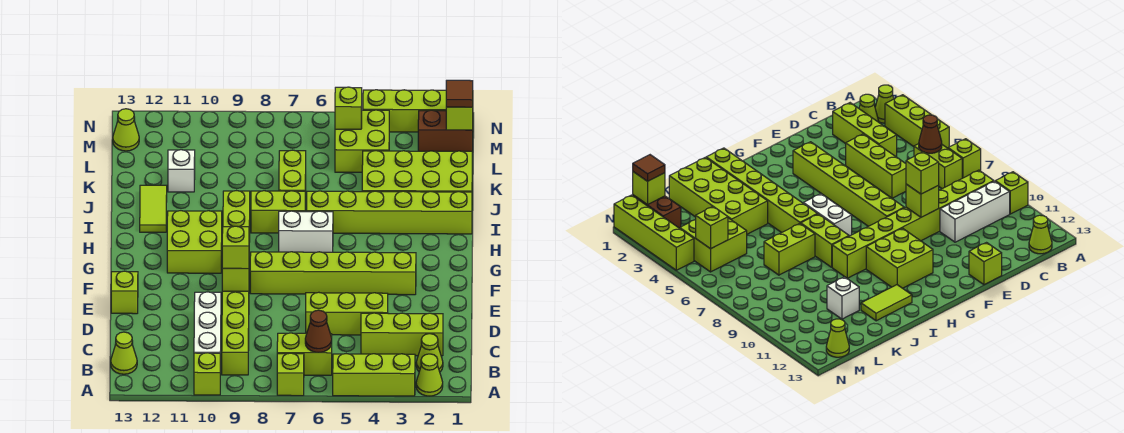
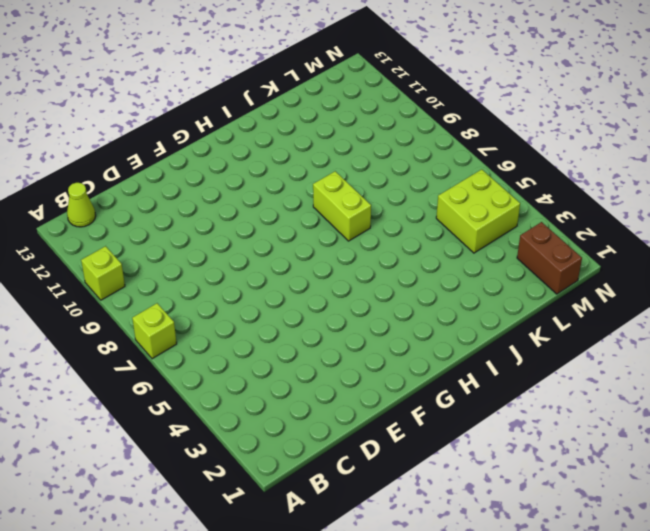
none -> lime 1x1 cone [416,354,443,396]
none -> lime 1x3 brick [333,354,415,396]
none -> lime 1x1 cone [416,334,443,372]
none -> lime 1x2 brick [277,333,332,375]

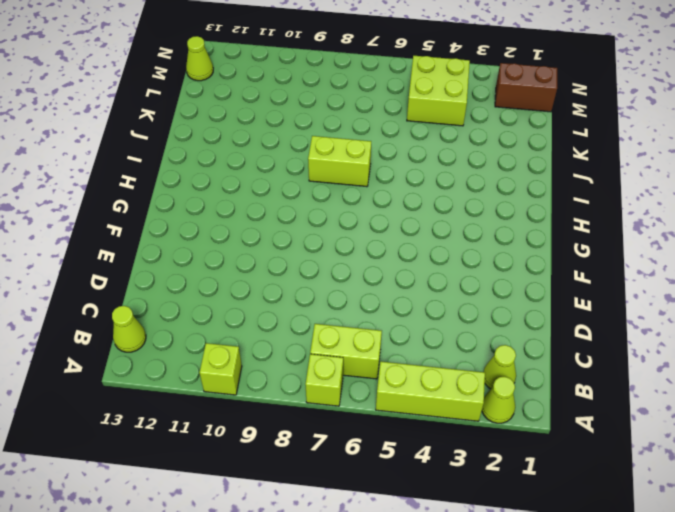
none -> lime 1x8 brick [222,191,250,375]
none -> white 1x3 brick [194,292,221,373]
none -> lime 1x3 brick [361,313,443,356]
none -> lime 1x3 brick [306,292,388,335]

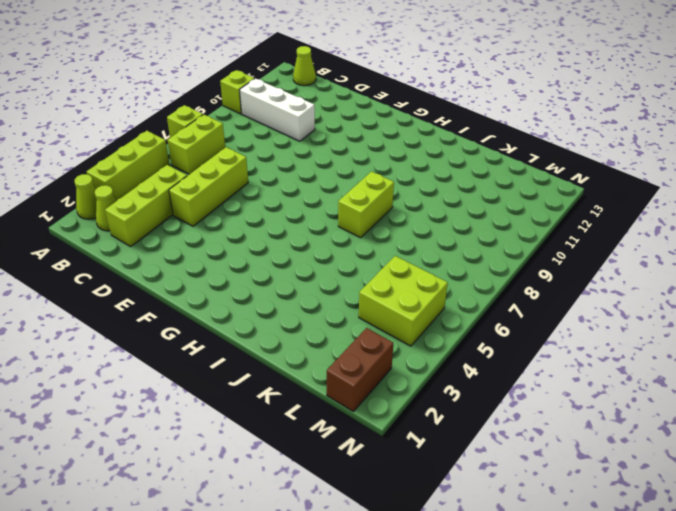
none -> lime 1x8 brick [222,191,250,375]
none -> lime 1x1 brick [111,271,138,314]
none -> lime 1x6 brick [250,252,416,295]
none -> lime 2x2 brick [167,211,222,273]

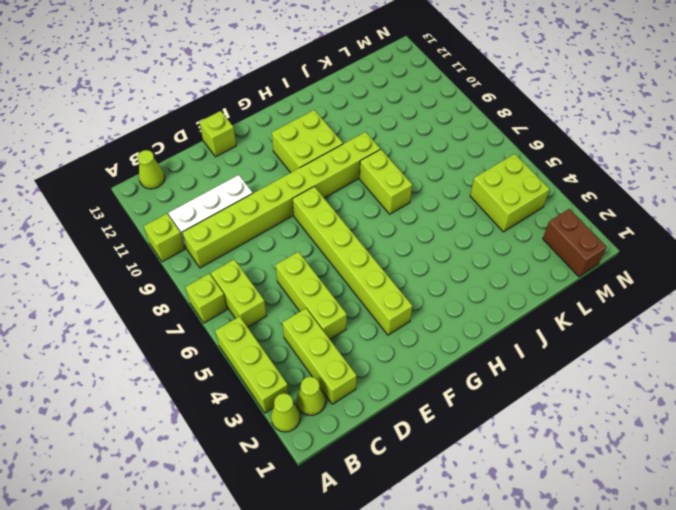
none -> white 1x2 brick [279,211,333,252]
none -> lime 1x6 brick [306,191,472,234]
none -> lime 1x2 tile [140,185,167,232]
none -> lime 2x4 brick [362,151,472,192]

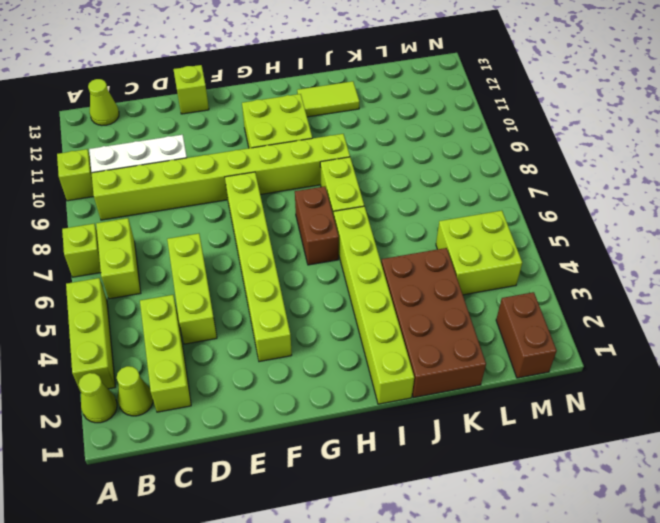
brown 1x2 brick [295,186,339,265] -> white 1x2 brick [279,211,333,252]
brown 2x4 brick [381,248,486,398] -> lime 2x4 brick [362,151,472,192]
none -> lime 1x2 brick [279,150,306,197]
none -> white 1x1 brick [168,150,195,192]
none -> lime 1x1 cone [113,109,139,151]
none -> lime 1x4 brick [363,90,446,132]

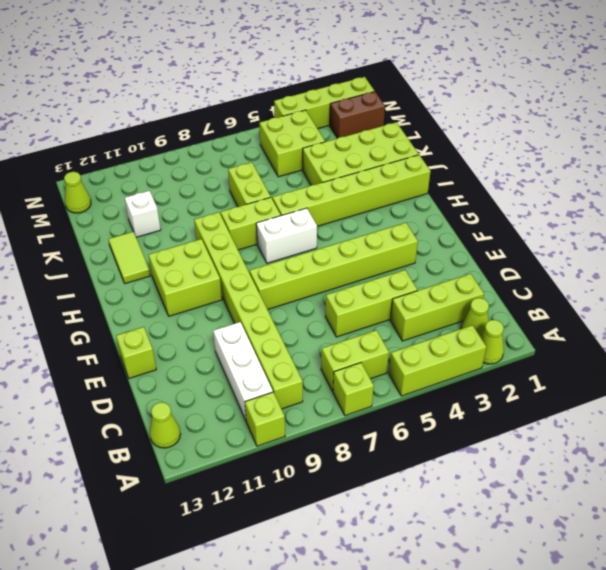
none -> brown 1x1 cone [305,310,332,353]
none -> lime 1x1 brick [222,268,249,291]
none -> lime 1x1 brick [446,107,473,130]
none -> lime 1x1 brick [335,87,362,129]

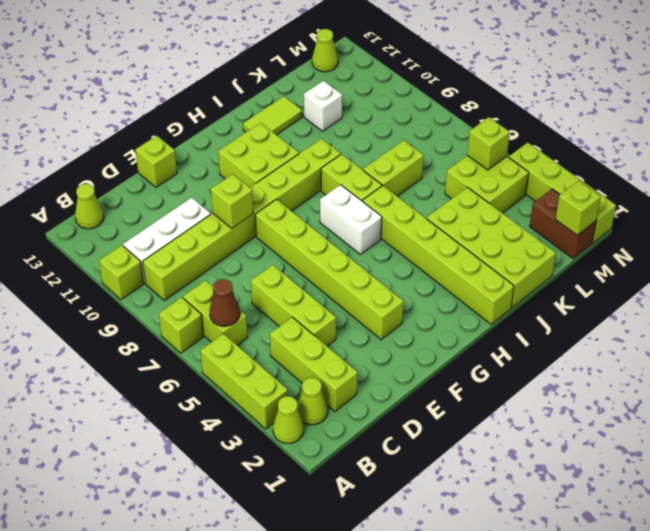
none -> lime 1x1 brick [222,226,249,269]
none -> brown 1x1 tile [446,80,473,107]

